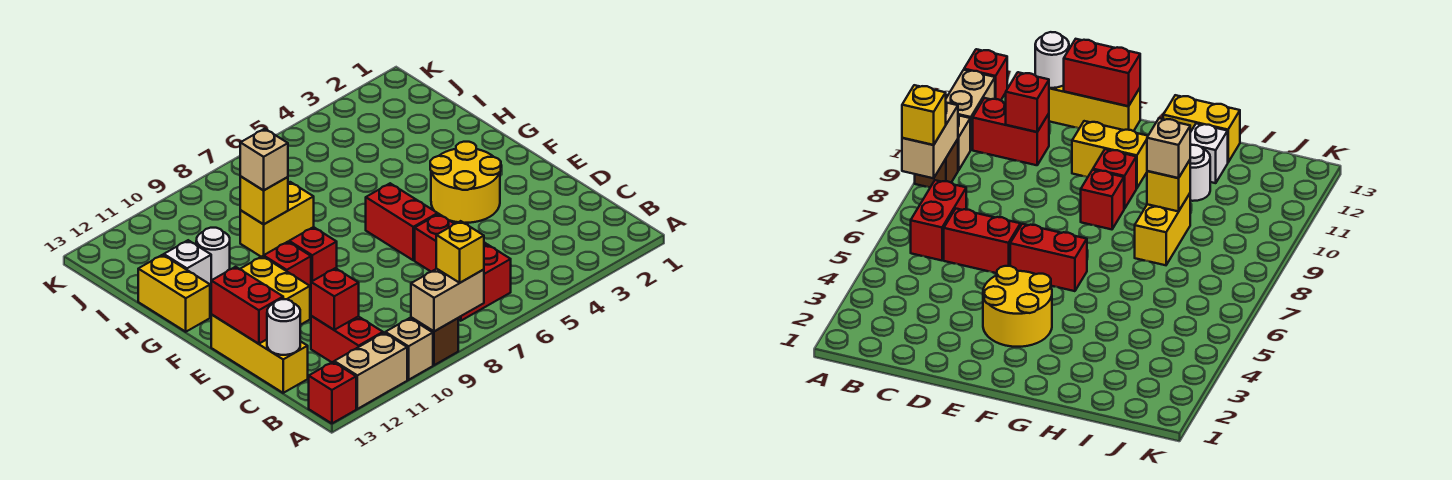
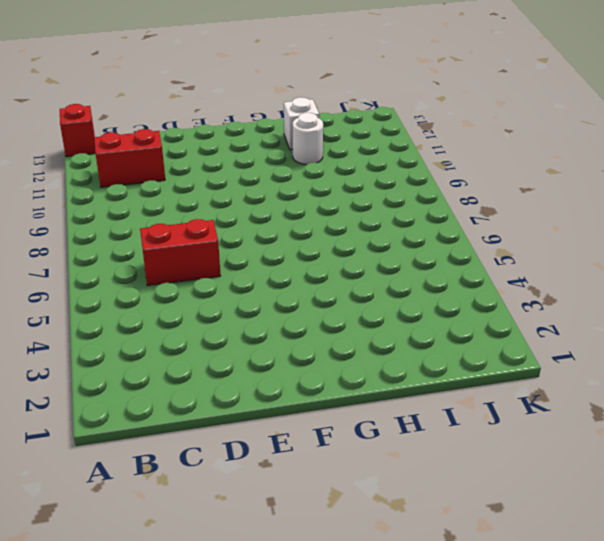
none -> brown 1x1 brick [411,317,458,365]
none -> tan 1x1 brick [385,318,433,380]
none -> tan 1x2 brick [334,333,407,409]

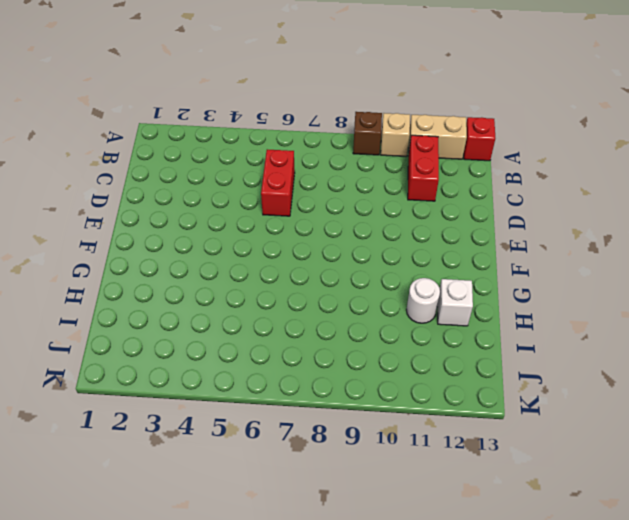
none -> red 1x2 brick [458,245,511,321]
none -> yellow 1x3 brick [211,315,308,393]
none -> yellow 2x2 round brick [430,142,501,223]

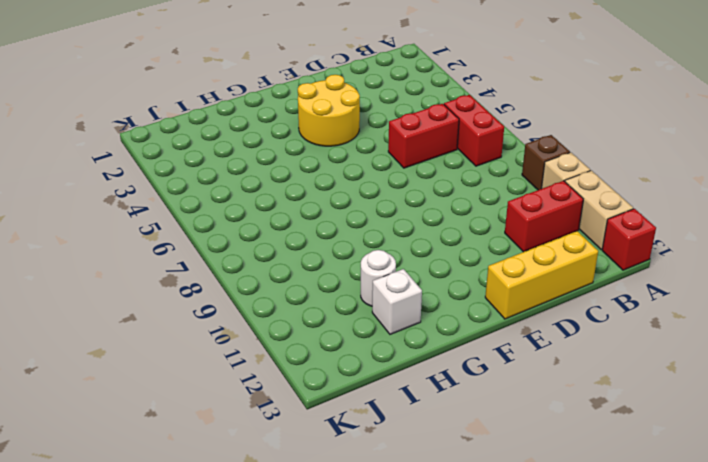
none -> red 1x2 brick [366,183,438,260]
none -> yellow 1x2 brick [240,256,310,325]
none -> red 1x1 brick [289,227,337,282]

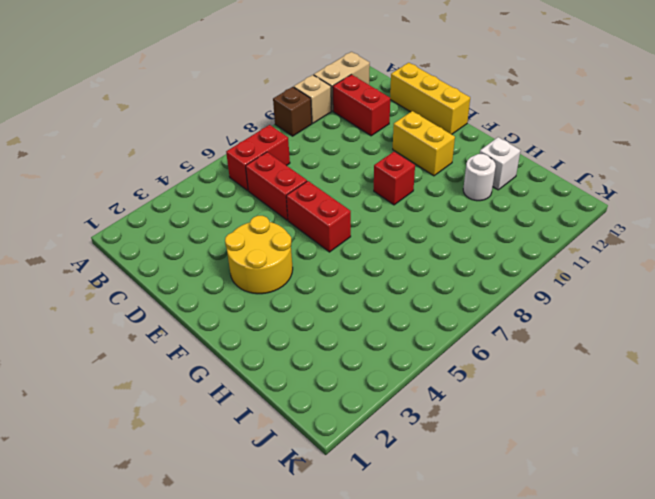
none -> red 1x1 brick [309,362,356,423]
none -> red 1x1 brick [264,242,311,290]
none -> yellow 1x2 brick [138,255,210,332]

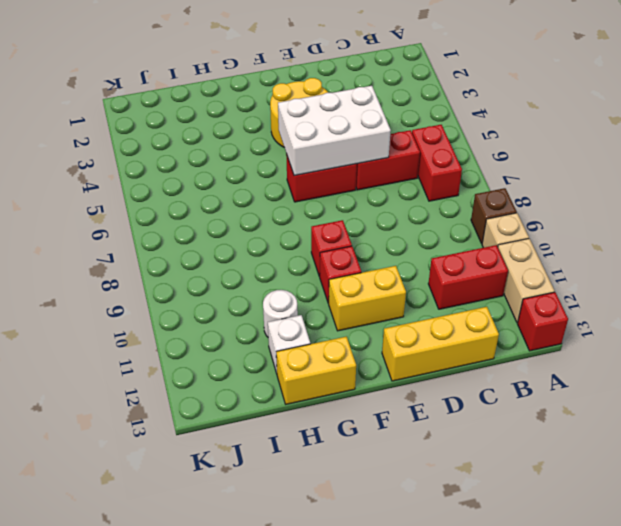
white 2x3 brick [278,86,391,176] -> none
none -> yellow 1x2 brick [240,182,314,257]
none -> tan 1x2 brick [411,269,484,331]
none -> red 1x1 brick [311,268,359,330]

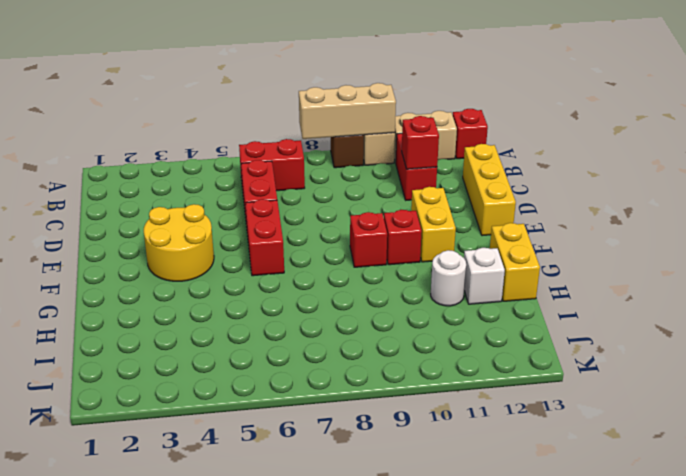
tan 1x3 brick [299,83,396,139] -> tan 1x2 brick [411,269,484,331]
none -> yellow 1x2 brick [240,182,314,257]
none -> white 1x1 round brick [267,299,300,355]
none -> red 1x2 brick [211,267,283,344]

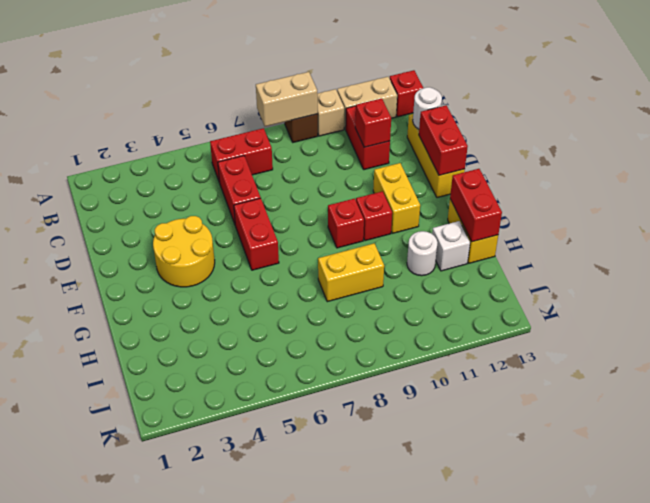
red 1x2 brick [450,169,502,242] -> none
none -> yellow 1x1 brick [240,177,288,224]
none -> yellow 1x1 brick [436,221,484,283]
none -> tan 1x1 brick [240,129,288,190]

